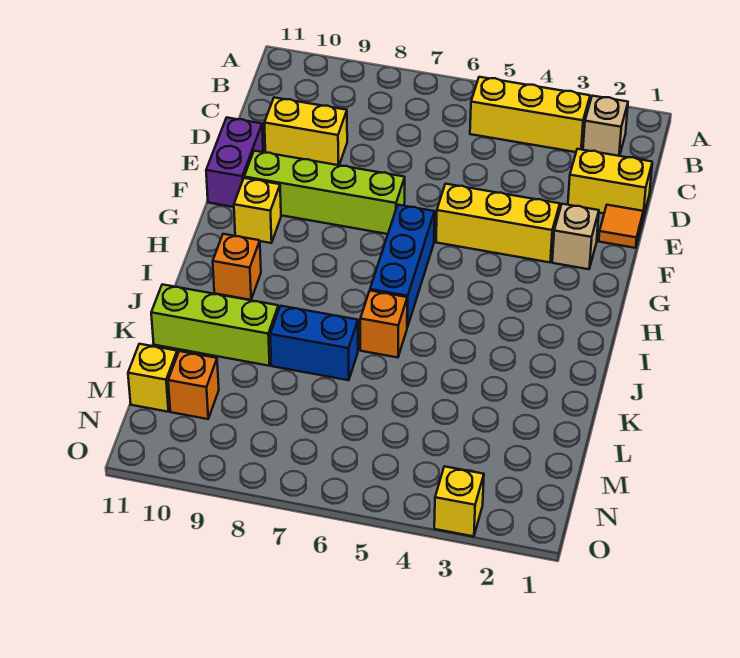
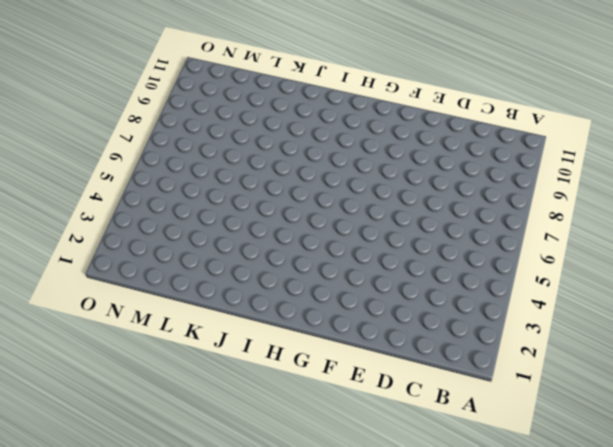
none -> tan 1x1 brick [583,96,628,156]
none -> yellow 1x3 brick [470,77,590,152]
none -> yellow 1x2 brick [568,149,652,218]

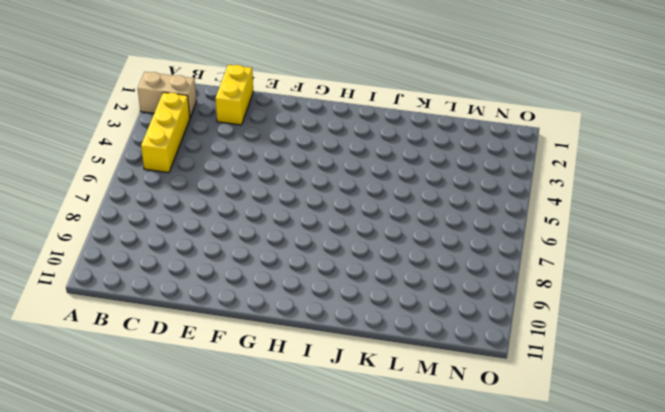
tan 1x2 brick [138,72,197,118] -> tan 1x1 brick [583,96,628,156]
none -> yellow 1x2 brick [264,98,347,165]
none -> orange 1x1 tile [599,205,643,248]
none -> purple 1x2 brick [206,118,263,207]

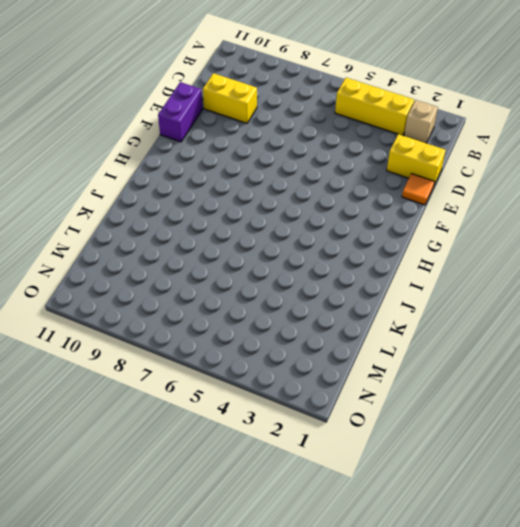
none -> tan 1x1 brick [552,204,599,269]
none -> yellow 1x3 brick [436,184,560,262]
none -> lime 1x4 brick [244,151,405,234]

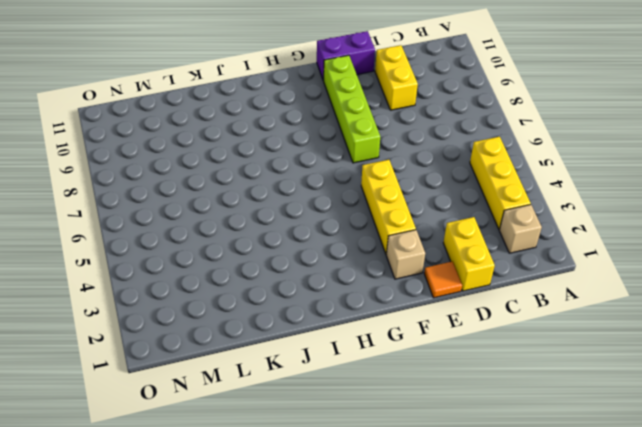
none -> blue 1x3 brick [370,205,435,327]
none -> yellow 1x1 brick [234,178,281,243]
none -> orange 1x1 brick [213,234,261,300]

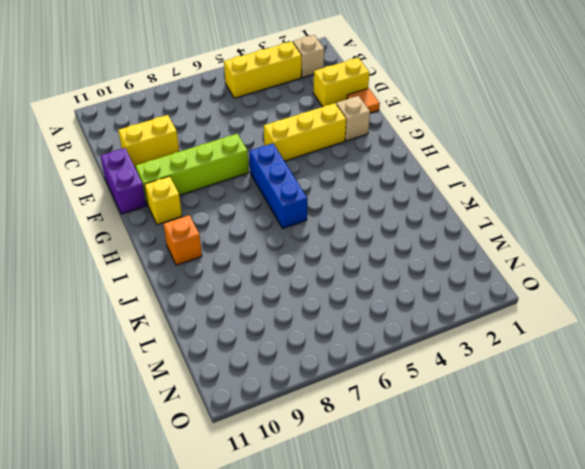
none -> orange 1x1 brick [360,291,407,358]
none -> blue 1x2 brick [270,306,358,380]
none -> lime 1x3 brick [151,284,279,366]

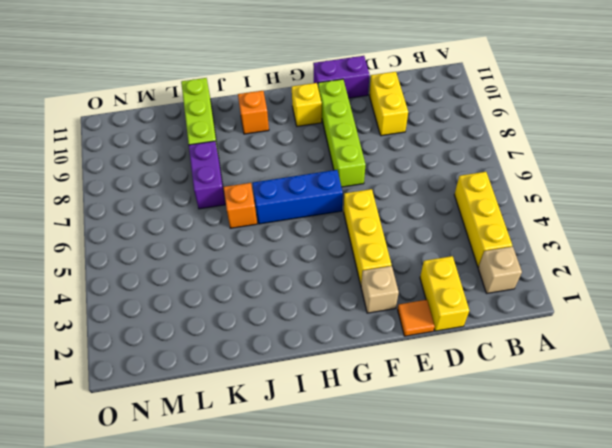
purple 1x2 brick [189,141,225,209] -> blue 1x2 brick [270,306,358,380]
none -> orange 1x1 brick [168,351,219,419]
none -> yellow 1x1 brick [128,344,177,412]
none -> yellow 1x1 brick [434,466,484,536]

